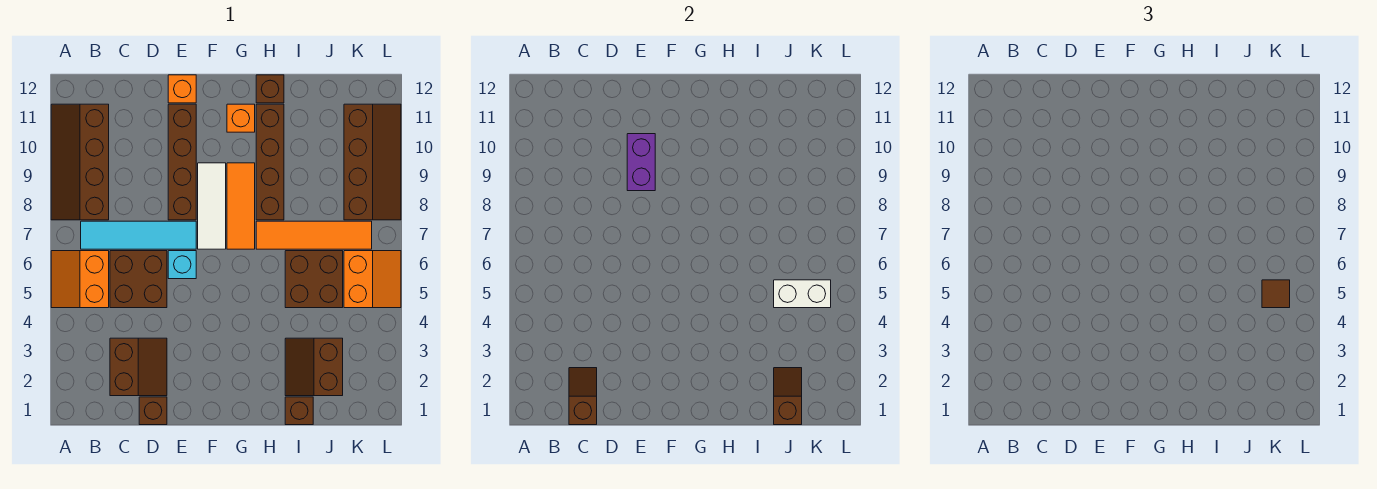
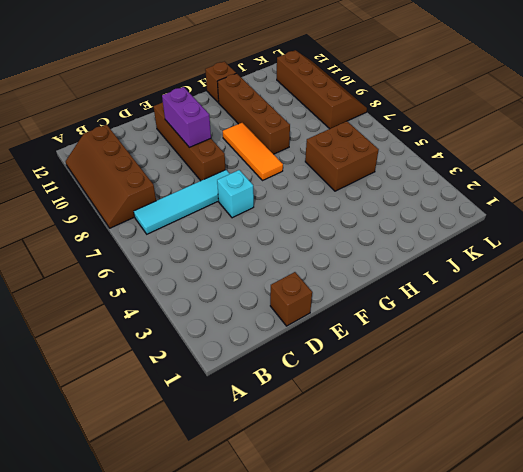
none -> orange 2x2 slope [51,251,109,308]
none -> brown 2x2 slope [110,338,167,396]
none -> brown 2x2 brick [110,251,167,308]

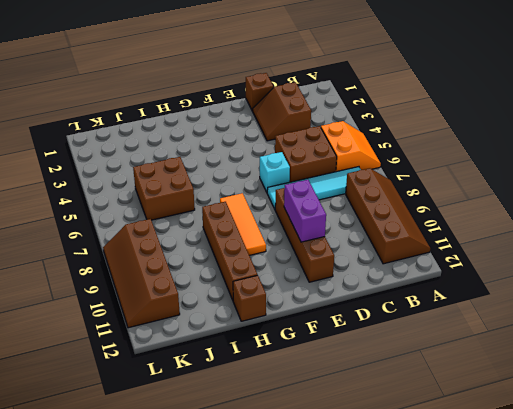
none -> orange 1x1 brick [168,75,196,103]
none -> white 1x3 tile [198,163,226,249]
none -> orange 1x1 brick [227,104,255,132]

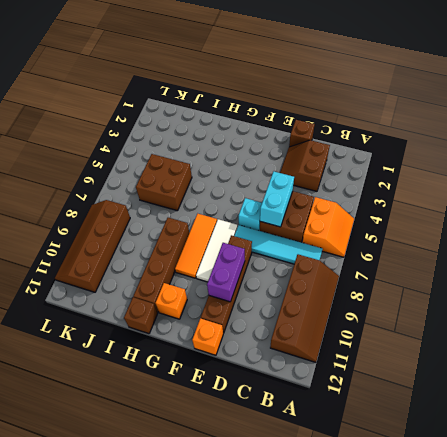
cyan 1x2 brick [260,172,294,227] -> none
none -> orange 1x4 tile [256,221,372,249]
none -> brown 1x1 brick [285,397,313,425]
none -> brown 2x2 slope [285,338,343,396]

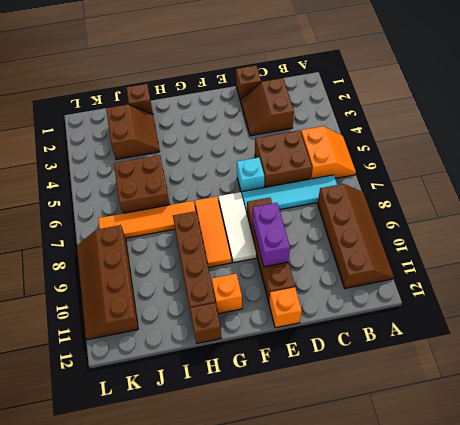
none -> orange 2x2 slope [344,251,401,308]
none -> brown 1x2 slope [569,368,597,425]
none -> brown 1x2 slope [774,368,802,425]

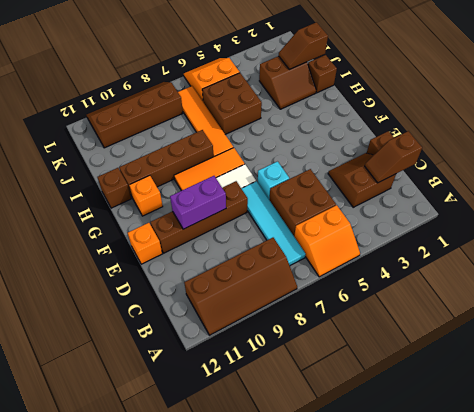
none -> white 1x2 brick [774,280,831,308]
none -> brown 1x1 tile [1262,280,1290,308]

